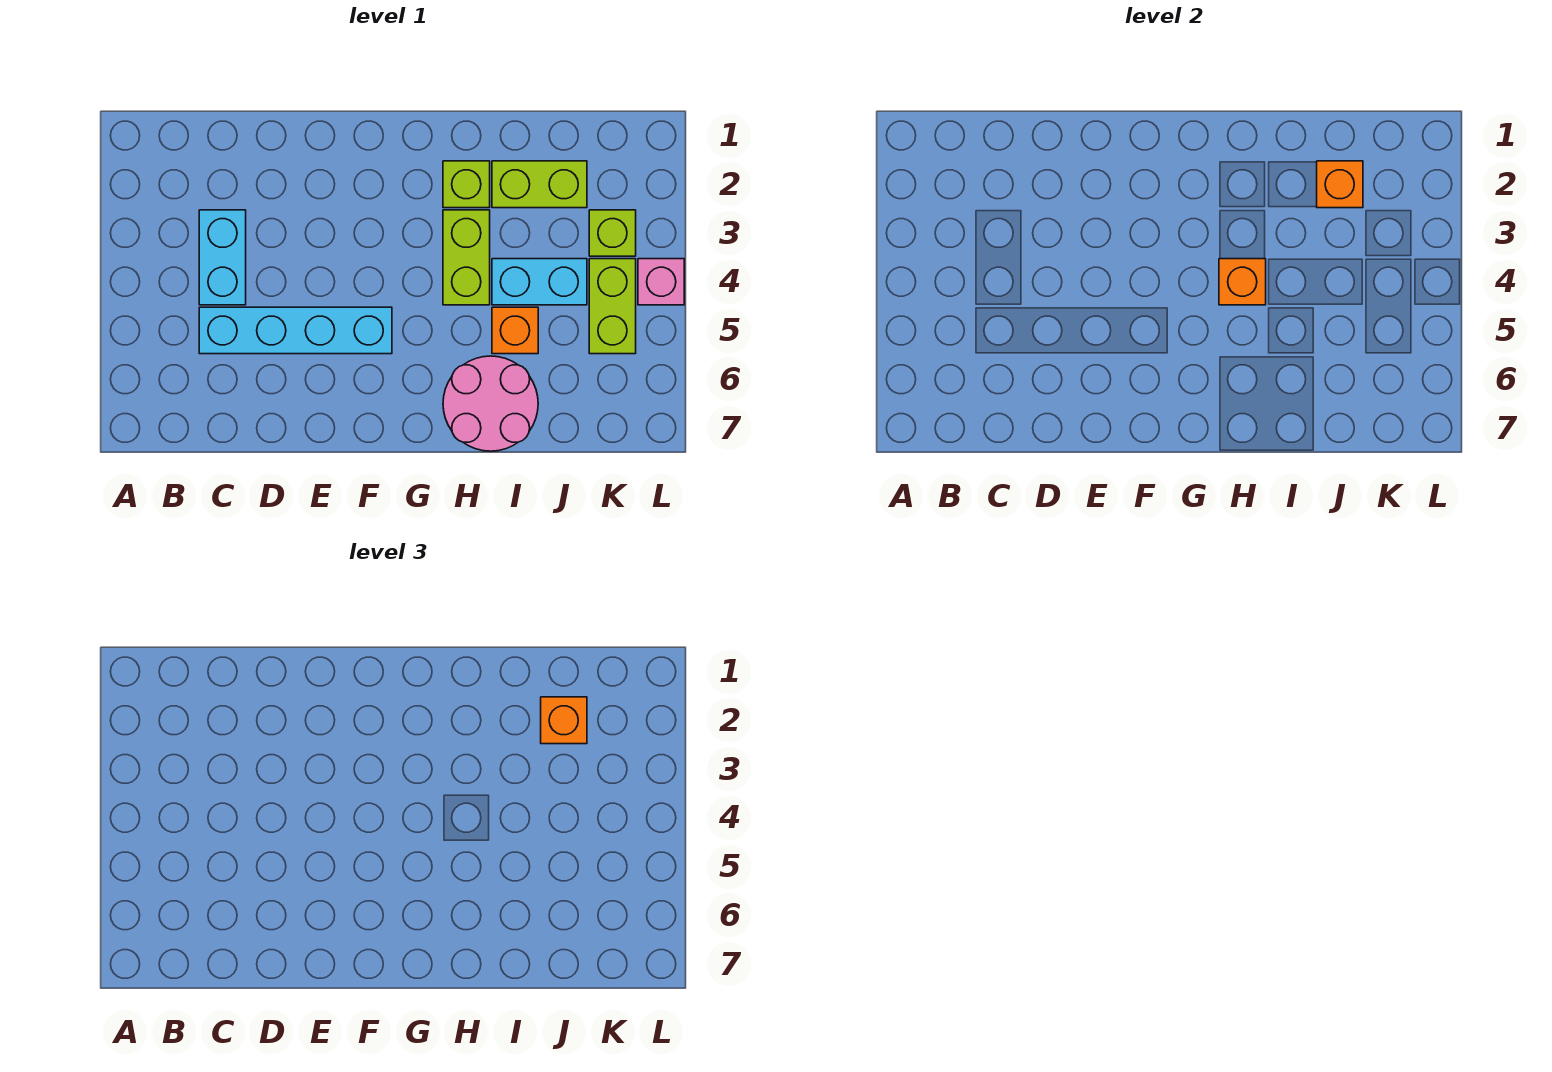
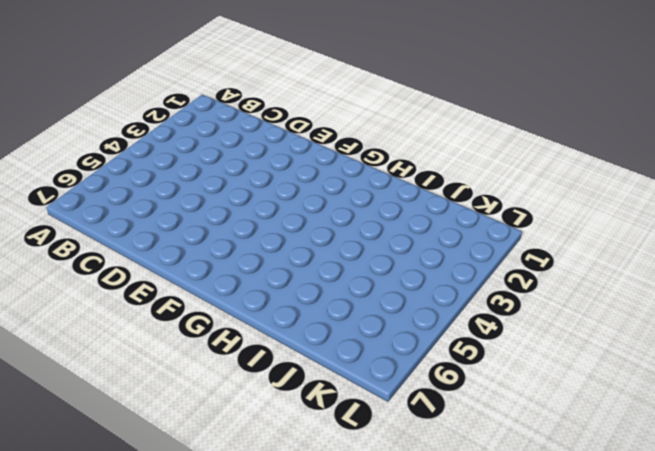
none -> cyan 1x2 brick [199,210,246,305]
none -> cyan 1x4 brick [199,307,392,354]
none -> lime 1x1 brick [443,161,490,208]

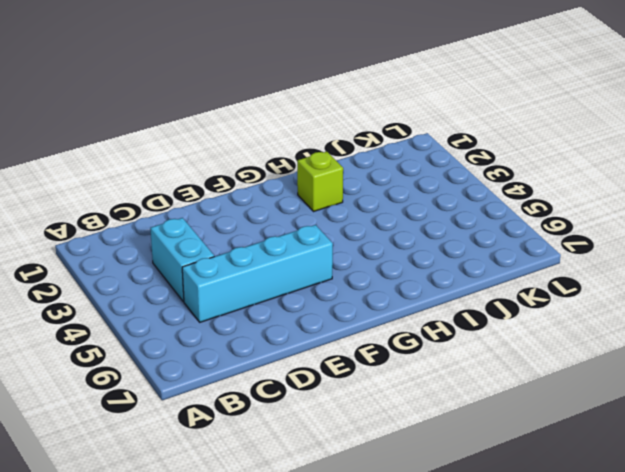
none -> lime 1x2 brick [443,210,490,305]
none -> pink 2x2 round brick [443,356,538,451]
none -> lime 1x2 brick [492,161,587,208]

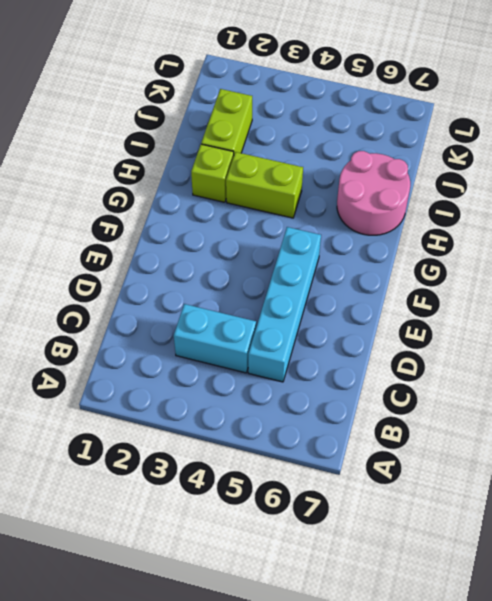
none -> cyan 1x2 brick [492,259,587,305]
none -> orange 1x1 brick [492,307,538,354]
none -> lime 1x1 brick [589,210,636,256]

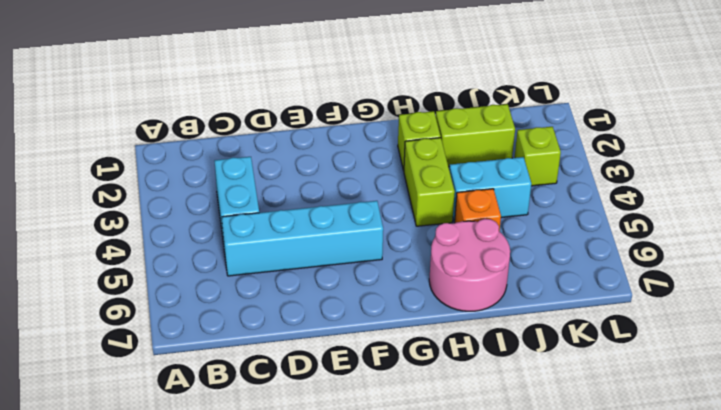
none -> lime 1x2 brick [589,259,636,354]
none -> pink 1x1 brick [638,259,684,305]
none -> orange 1x1 brick [1219,259,1266,305]

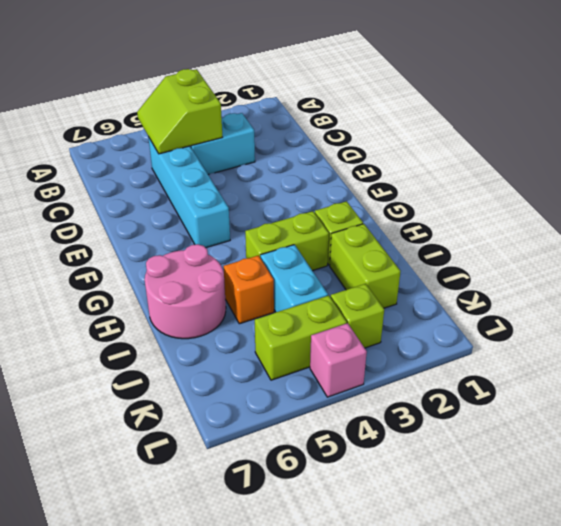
lime 2x2 slope [137,69,222,154] -> none
none -> orange 1x1 brick [1219,259,1266,305]
none -> orange 1x1 brick [1317,161,1363,208]
none -> orange 1x1 brick [541,697,587,744]

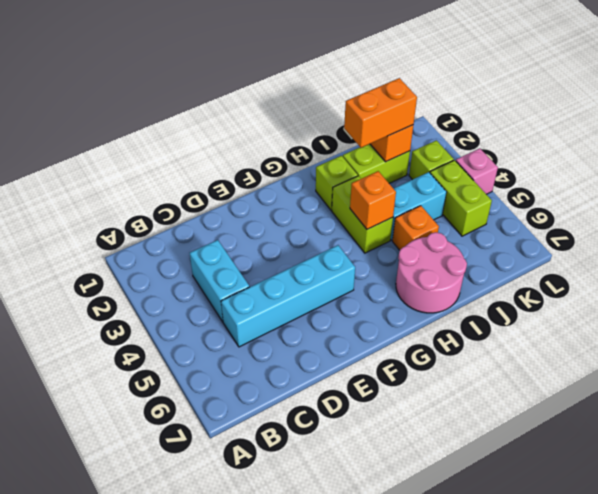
orange 1x2 brick [344,78,417,148] -> orange 1x1 brick [541,697,587,744]

